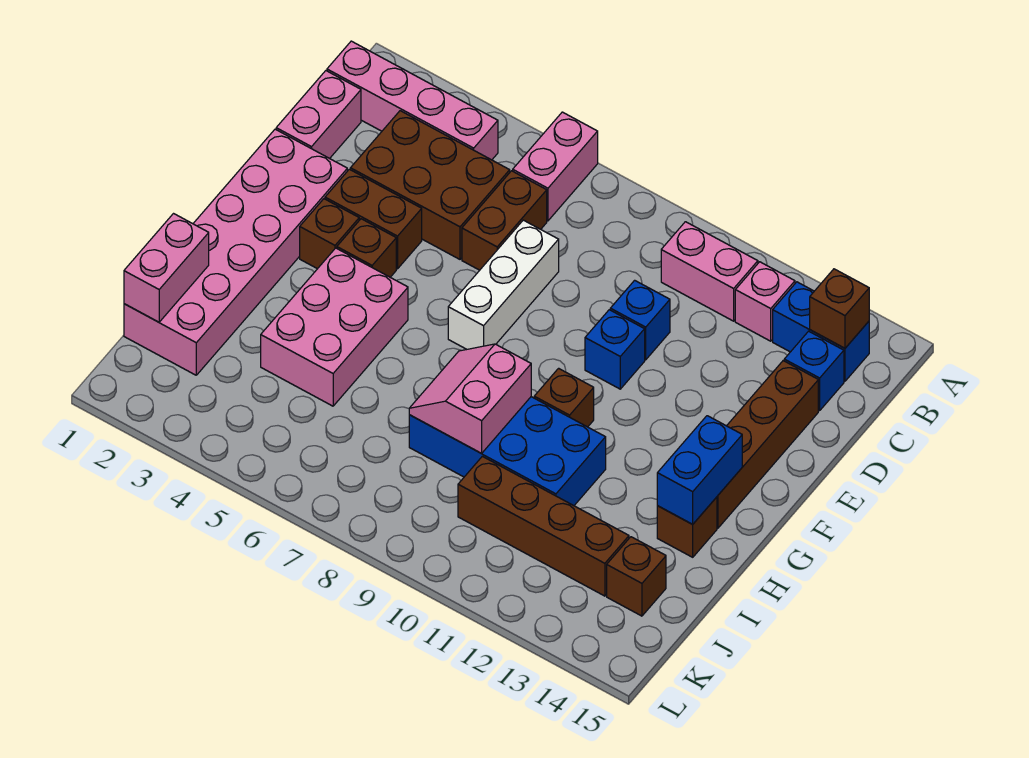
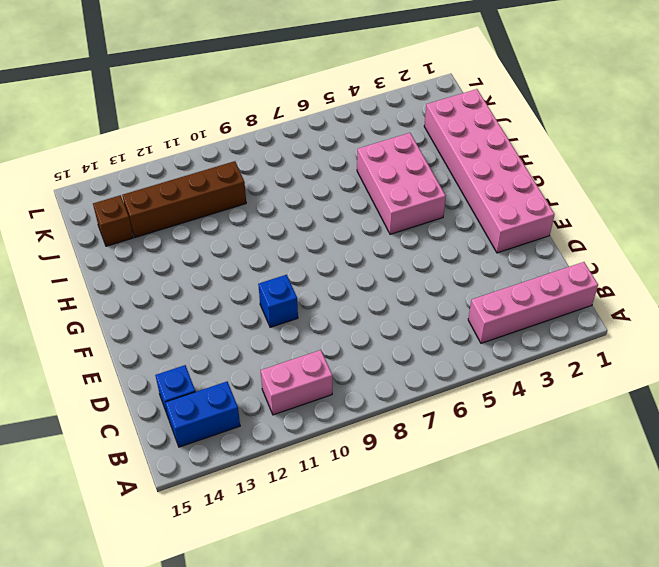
none -> pink 1x2 brick [513,112,598,221]
none -> pink 1x1 brick [735,262,795,341]
none -> pink 1x2 brick [276,71,361,159]

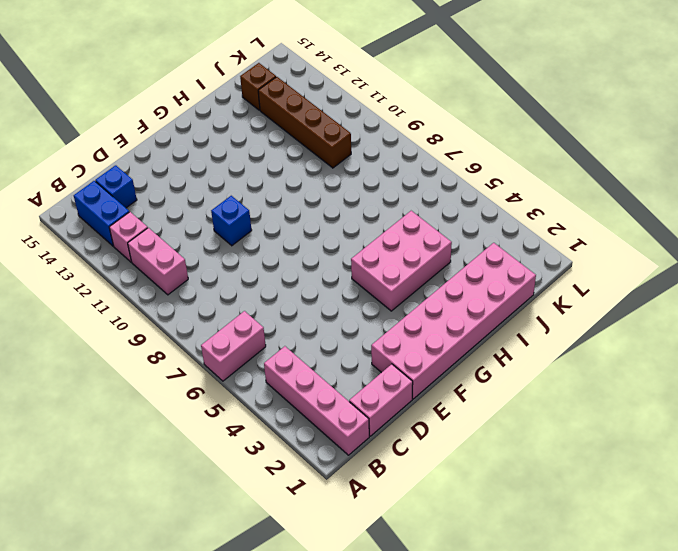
none -> brown 2x3 brick [350,111,510,259]
none -> brown 1x2 brick [462,171,547,270]
none -> white 1x3 brick [448,220,559,349]

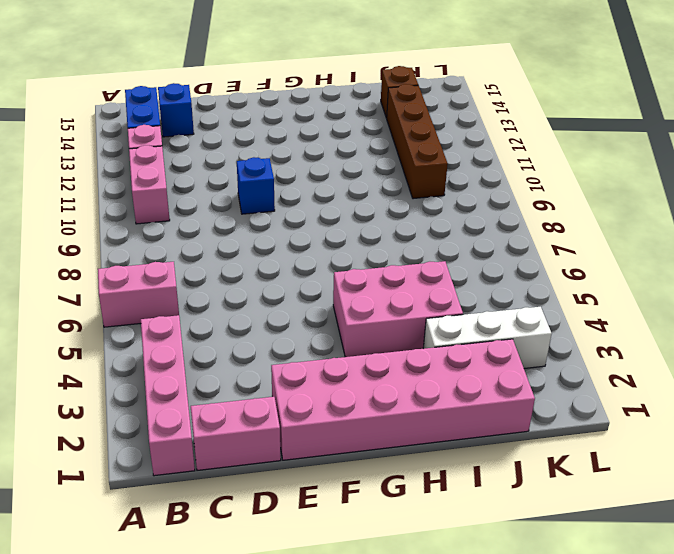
white 1x3 brick [423,307,552,369] -> white 1x3 brick moved to [448,220,559,349]
none -> brown 2x3 brick [350,111,510,259]
none -> brown 1x2 brick [462,171,547,270]
none -> blue 1x1 brick [610,280,670,360]

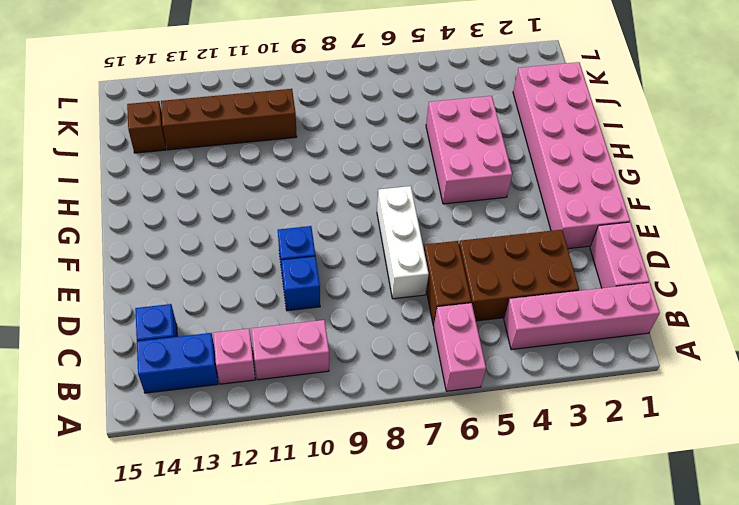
none -> brown 1x4 brick [717,361,818,528]
none -> brown 1x2 brick [325,169,422,269]
none -> brown 1x1 brick [300,199,359,269]

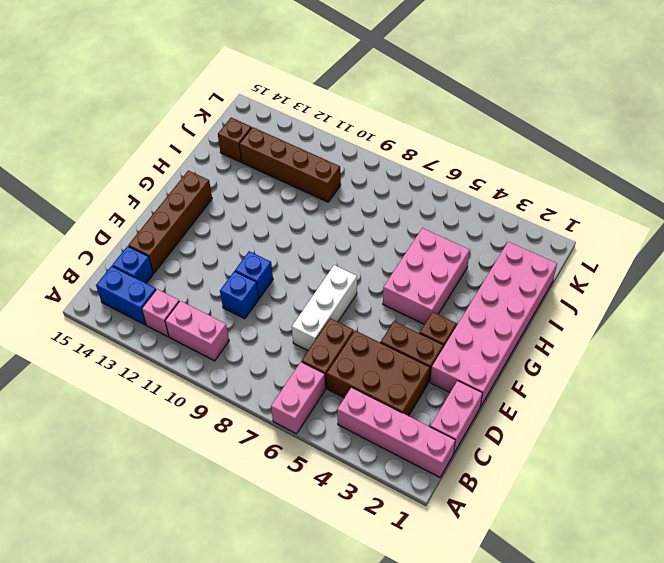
none -> brown 1x1 brick [337,219,396,277]
none -> brown 1x1 brick [534,368,594,427]
none -> blue 2x4 brick [409,397,606,506]

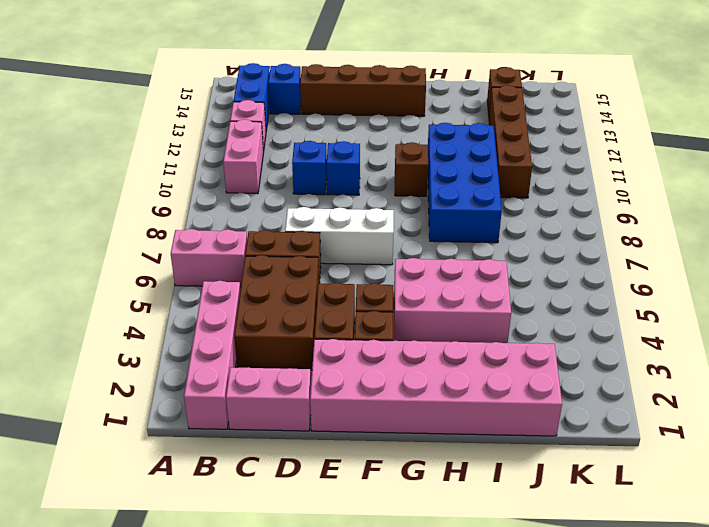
none -> brown 1x1 brick [657,497,717,557]
none -> brown 1x1 brick [810,269,869,348]
none -> blue 1x2 brick [657,416,742,524]

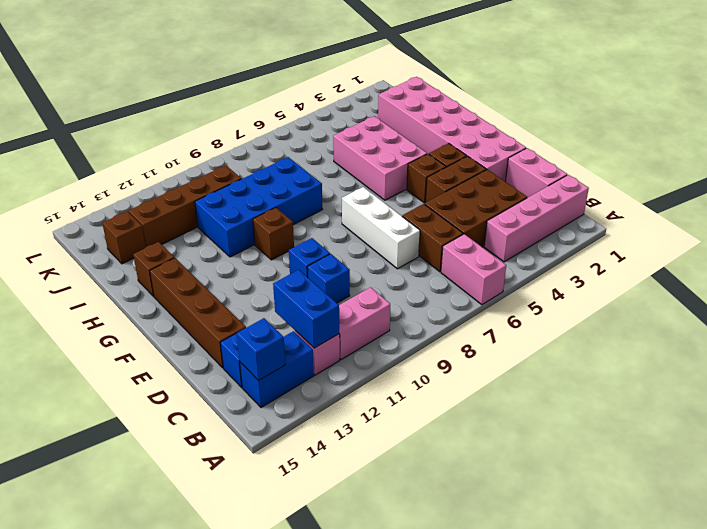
blue 1x2 brick [273,270,339,348] -> blue 1x2 brick moved to [657,416,742,524]
blue 1x1 brick [237,318,285,381] -> brown 1x1 brick [810,269,869,348]
none -> pink 2x2 slope [409,344,531,453]
none -> pink 1x2 brick [124,214,209,322]

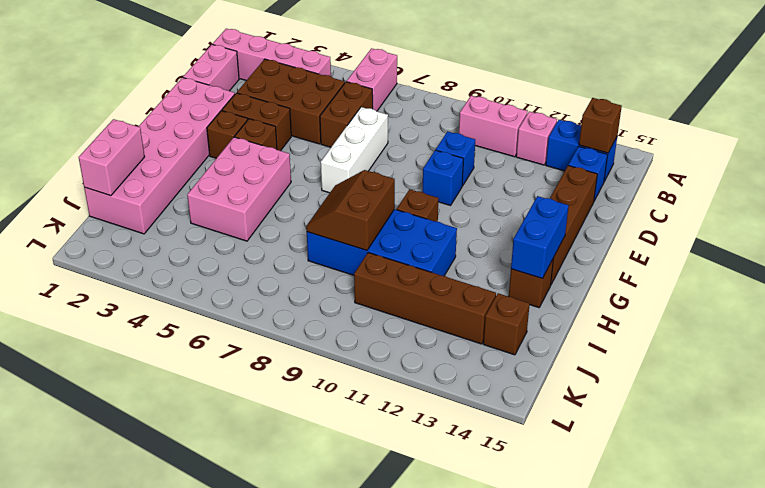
brown 2x2 slope [306,170,395,250] -> pink 2x2 slope [409,344,531,453]

